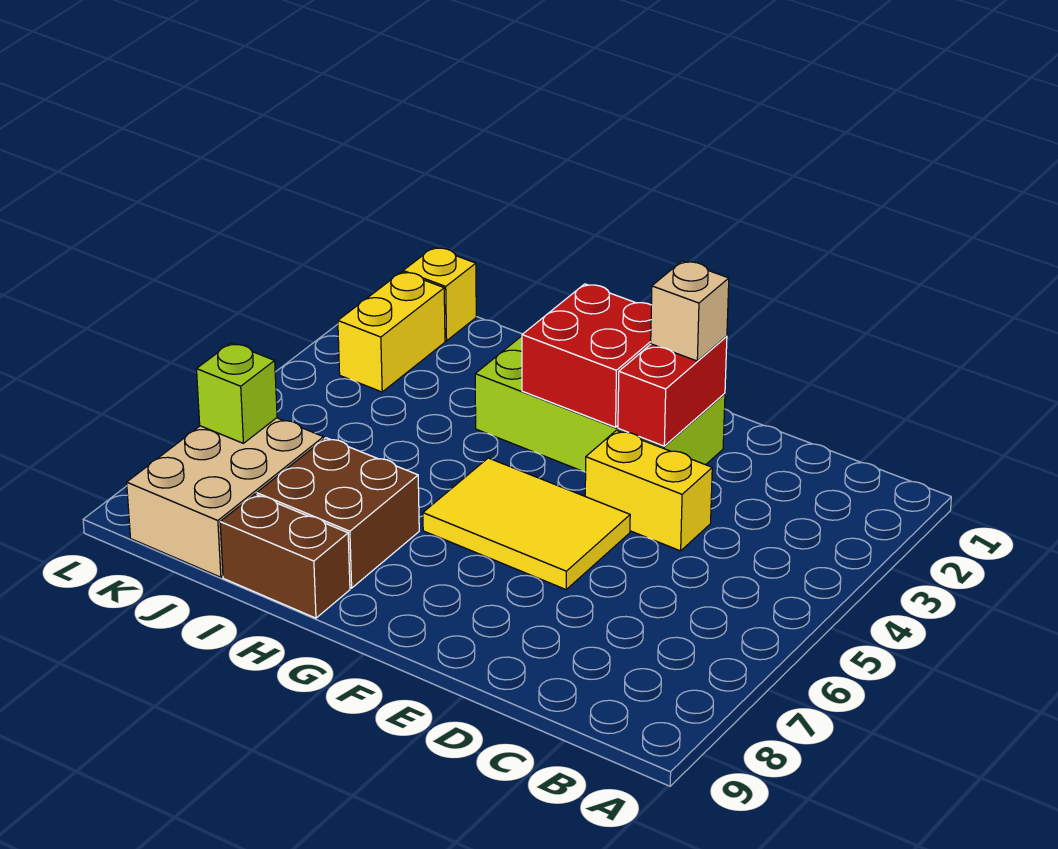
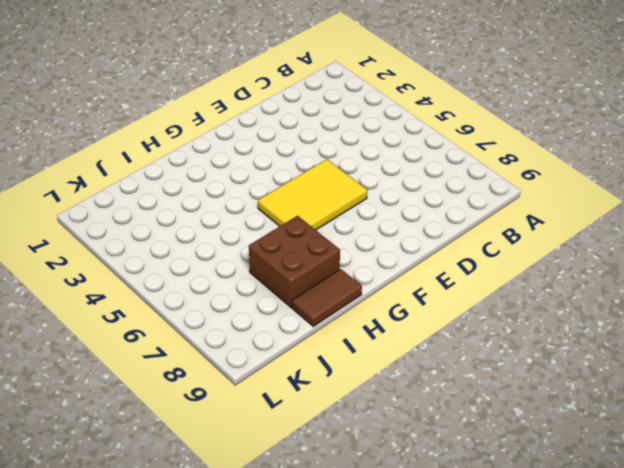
brown 1x2 tile [292,269,362,326] -> brown 1x2 brick [220,494,350,618]
none -> yellow 1x2 brick [585,430,712,551]
none -> lime 2x4 brick [475,336,725,472]
none -> tan 2x3 brick [127,418,324,577]

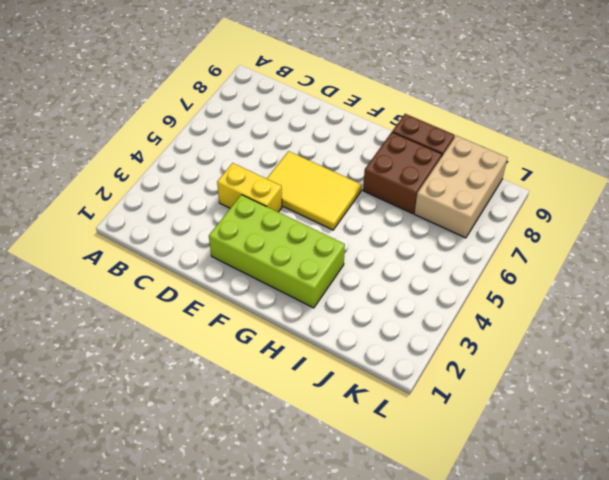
none -> yellow 1x1 brick [403,247,476,341]
none -> yellow 1x2 brick [338,272,445,392]
none -> red 1x2 brick [618,336,727,446]

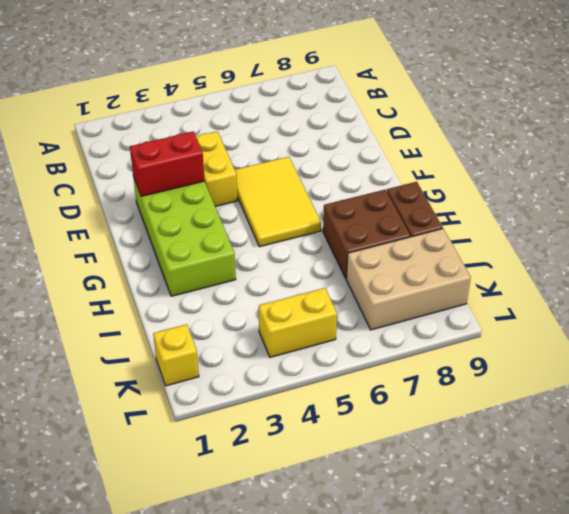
yellow 1x2 brick [259,288,337,357] -> yellow 1x2 brick moved to [338,272,445,392]
none -> red 2x2 brick [522,284,651,427]
none -> lime 1x1 brick [197,343,277,443]
none -> tan 1x1 brick [651,261,729,361]

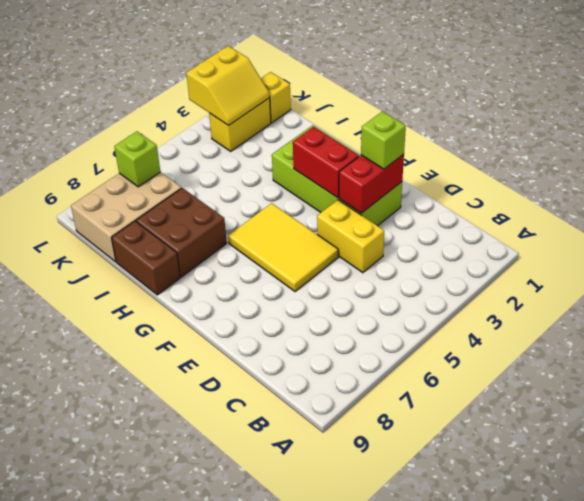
lime 1x1 brick [361,111,406,169] -> tan 1x1 brick [651,261,729,361]
red 1x2 brick [293,127,359,198] -> red 2x2 brick [522,284,651,427]
yellow 2x2 slope [186,46,270,126] -> none

